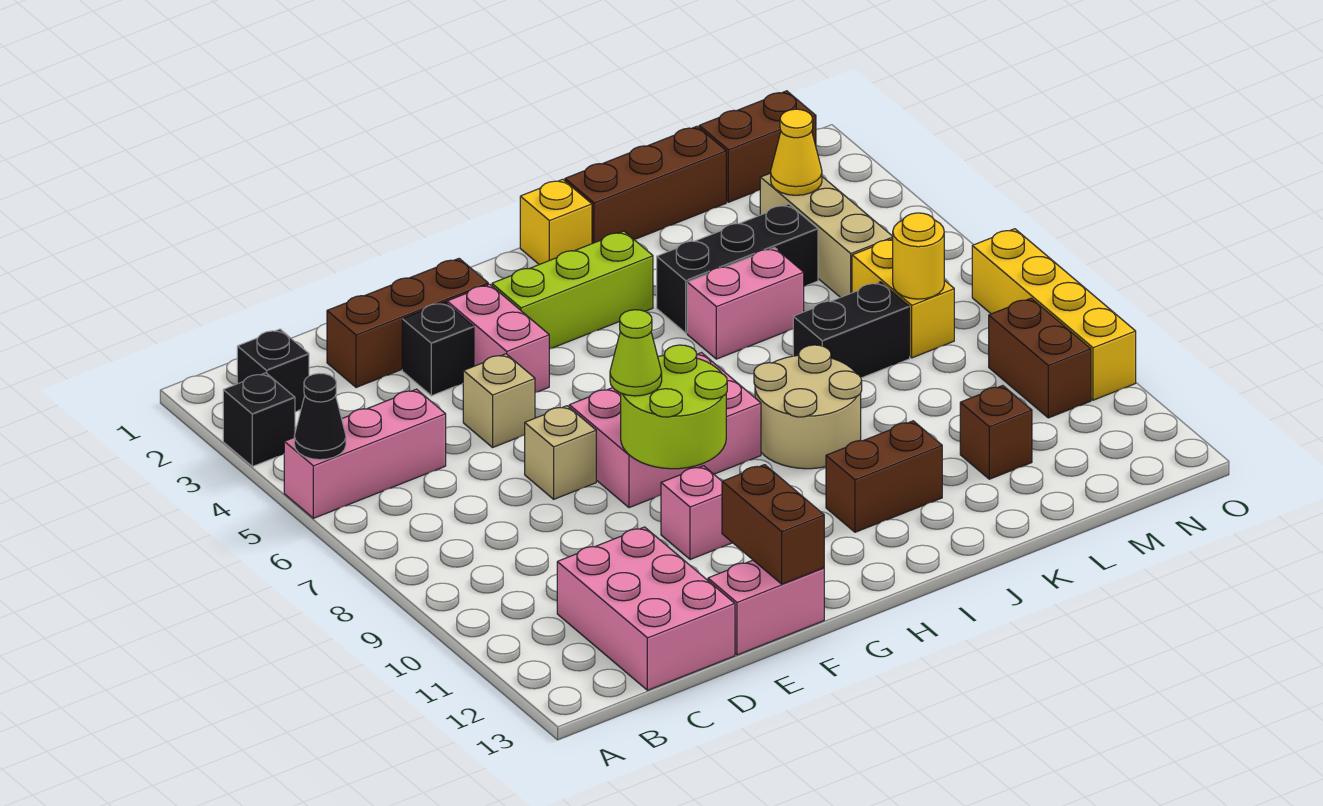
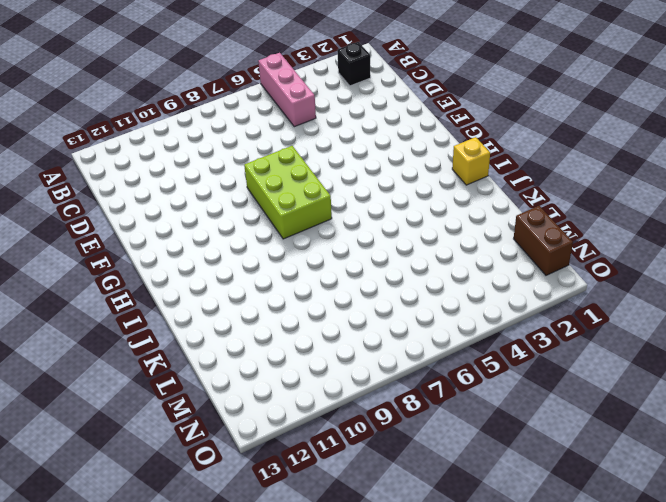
lime 2x3 brick [244,146,332,239] -> pink 2x3 brick [569,353,761,508]
none -> black 1x1 brick [223,373,295,466]
none -> pink 2x3 brick [557,527,735,690]
none -> brown 1x3 brick [327,259,488,388]
none -> black 1x1 brick [402,302,474,396]

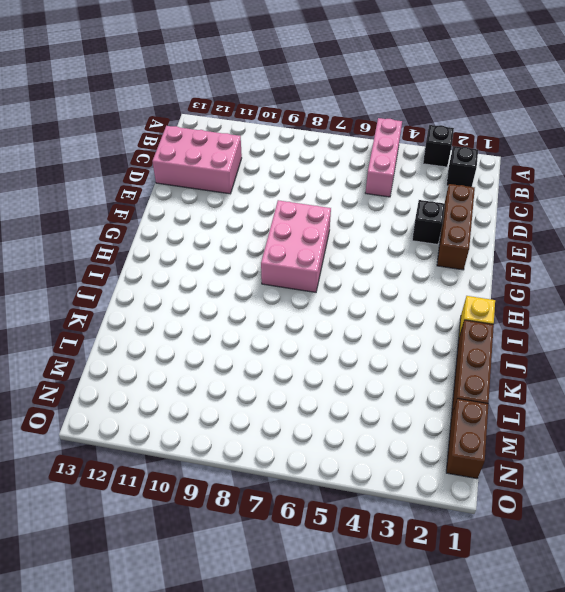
none -> tan 1x1 brick [463,354,535,447]
none -> tan 1x1 brick [525,406,596,499]
none -> pink 1x2 brick [708,560,824,655]
none -> pink 1x2 brick [447,284,549,393]

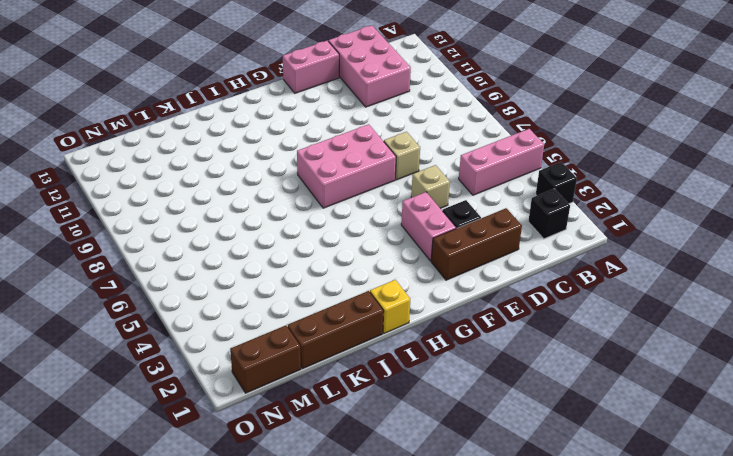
none -> pink 1x1 brick [661,466,732,560]
none -> lime 1x3 brick [492,231,653,349]
none -> tan 2x2 round brick [754,345,862,469]
none -> brown 1x2 brick [826,421,942,532]

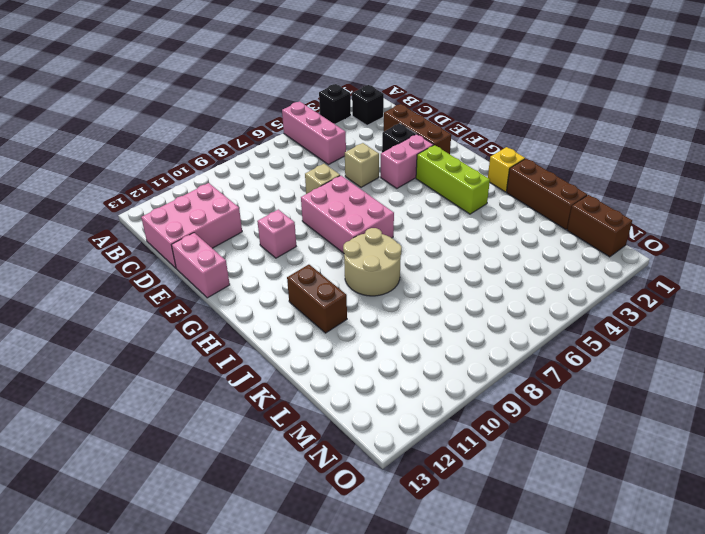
none -> black 1x3 brick [657,204,818,333]
none -> pink 1x2 brick [687,248,804,359]
none -> black 1x2 brick [793,282,910,378]
none -> brown 1x1 brick [960,386,1032,479]

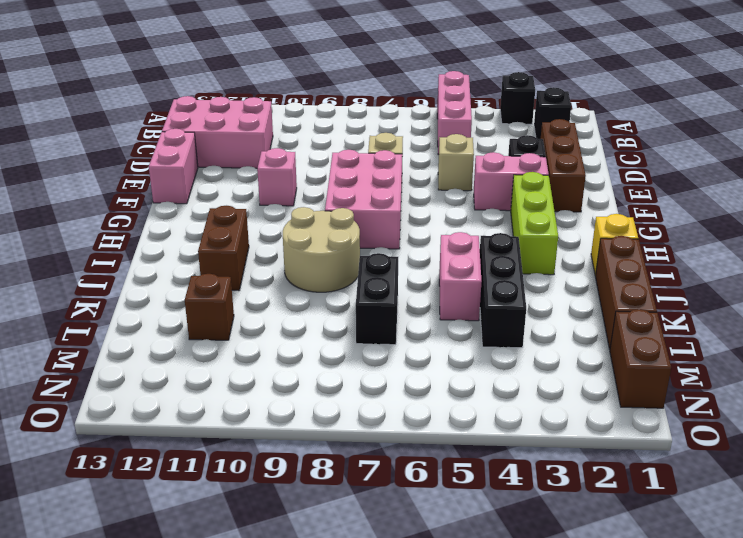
none -> tan 1x3 brick [760,173,893,298]
none -> yellow 1x2 brick [852,239,954,358]
none -> brown 1x2 brick [989,298,1091,418]
none -> yellow 1x4 brick [972,229,1136,400]

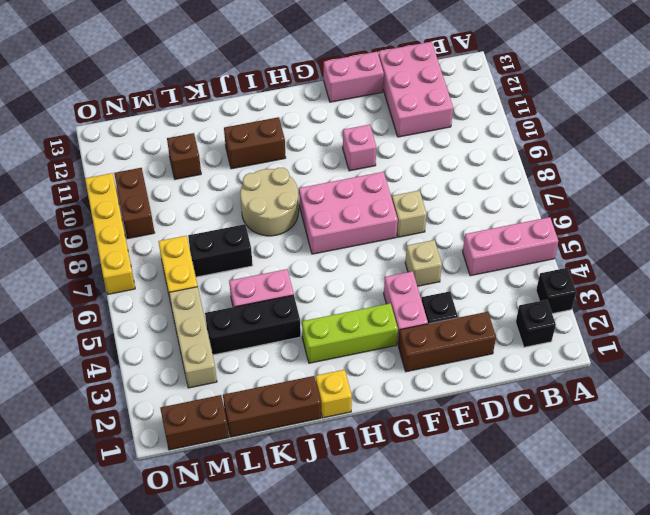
none -> black 1x1 cone [294,373,346,460]
none -> lime 2x2 round brick [621,345,727,469]
none -> brown 1x2 brick [722,465,824,584]
none -> yellow 1x1 cone [771,109,822,195]

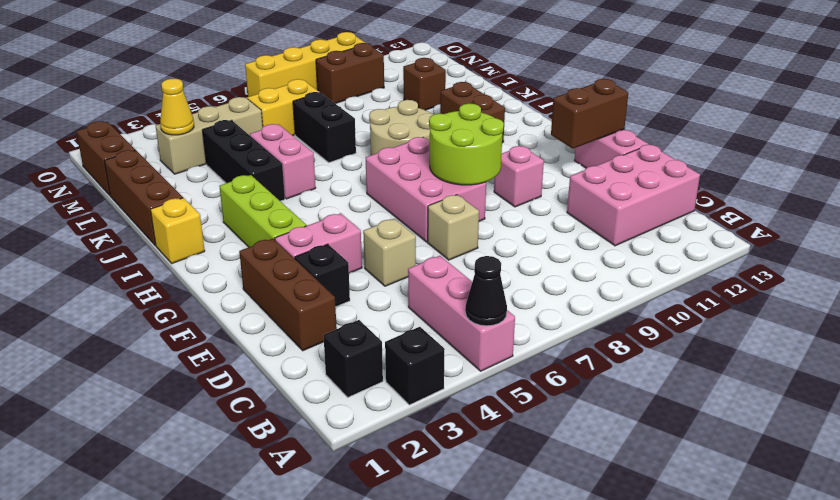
none -> yellow 1x1 round brick [893,213,944,299]
none -> lime 1x1 cone [610,310,662,396]

